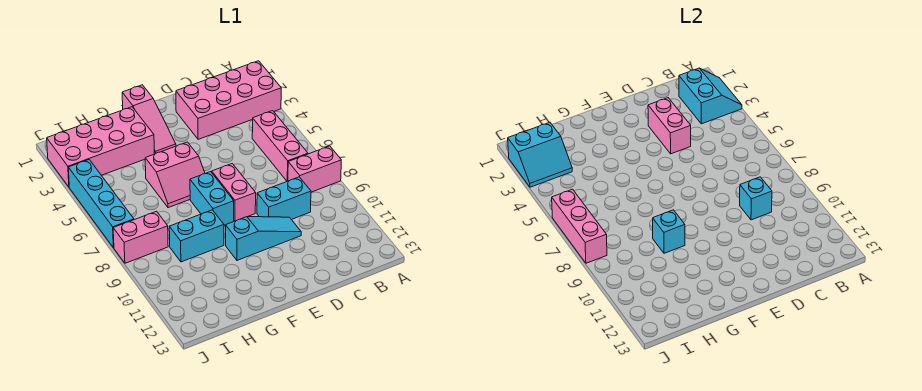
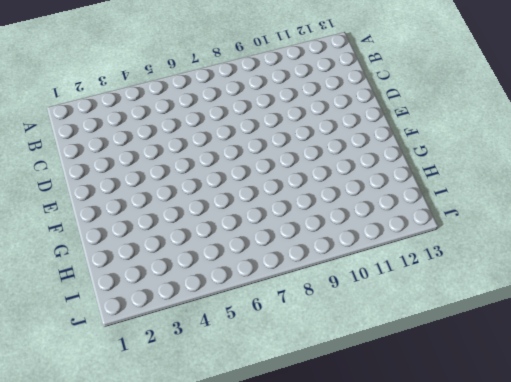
none -> pink 2x4 brick [176,61,281,139]
none -> pink 1x2 brick [288,146,341,192]
none -> pink 1x3 brick [252,111,308,181]

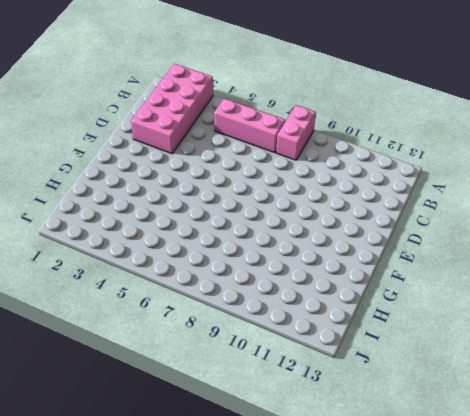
none -> cyan 1x2 brick [257,177,311,220]
none -> cyan 1x3 slope [226,217,301,260]
none -> pink 1x2 brick [212,164,256,221]

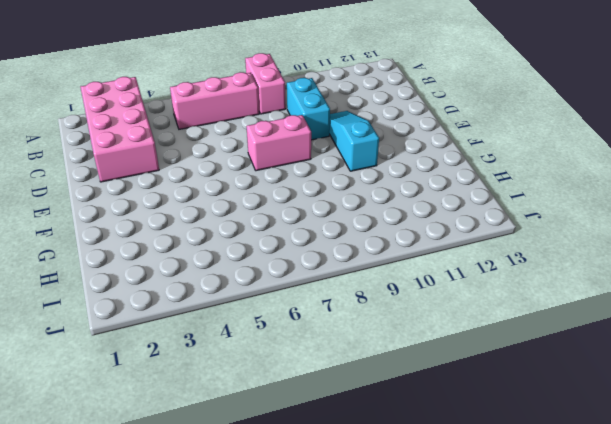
none -> pink 1x3 slope [122,85,176,154]
none -> pink 2x2 slope [145,142,205,208]
none -> cyan 1x2 brick [190,172,234,225]

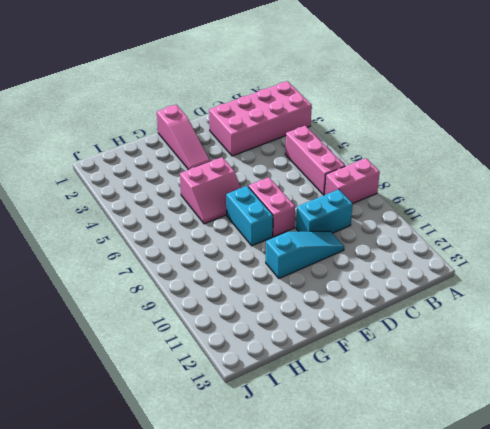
none -> pink 2x4 brick [47,107,154,187]
none -> cyan 1x2 brick [169,210,224,262]
none -> pink 1x2 brick [113,211,168,263]

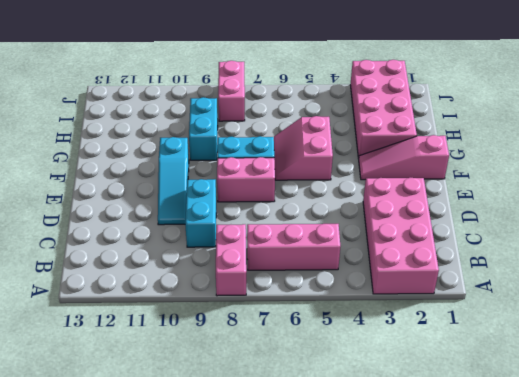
none -> cyan 1x4 brick [68,160,134,248]
none -> cyan 2x2 slope [679,68,742,124]
none -> cyan 1x1 brick [740,177,772,220]

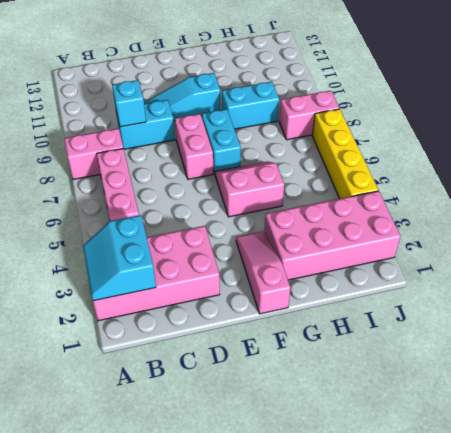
yellow 1x4 brick [312,109,378,199] -> cyan 1x4 brick [68,160,134,248]
none -> pink 1x2 brick [648,98,691,154]
none -> cyan 1x1 brick [653,210,685,253]
none -> cyan 2x2 slope [508,122,572,187]

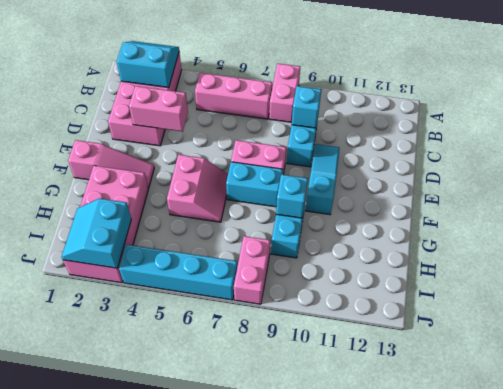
cyan 2x2 slope [61,198,131,268] -> cyan 2x2 slope turned to [508,122,572,187]
none -> pink 1x3 brick [552,189,607,263]

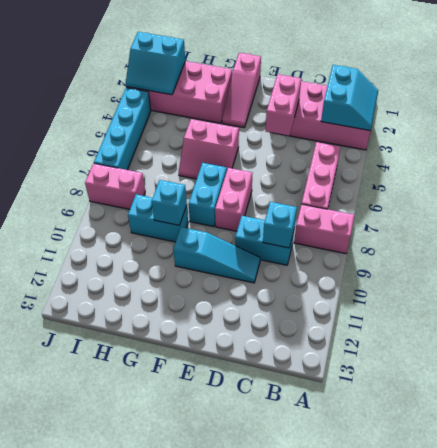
none -> pink 1x3 brick [552,189,607,263]

